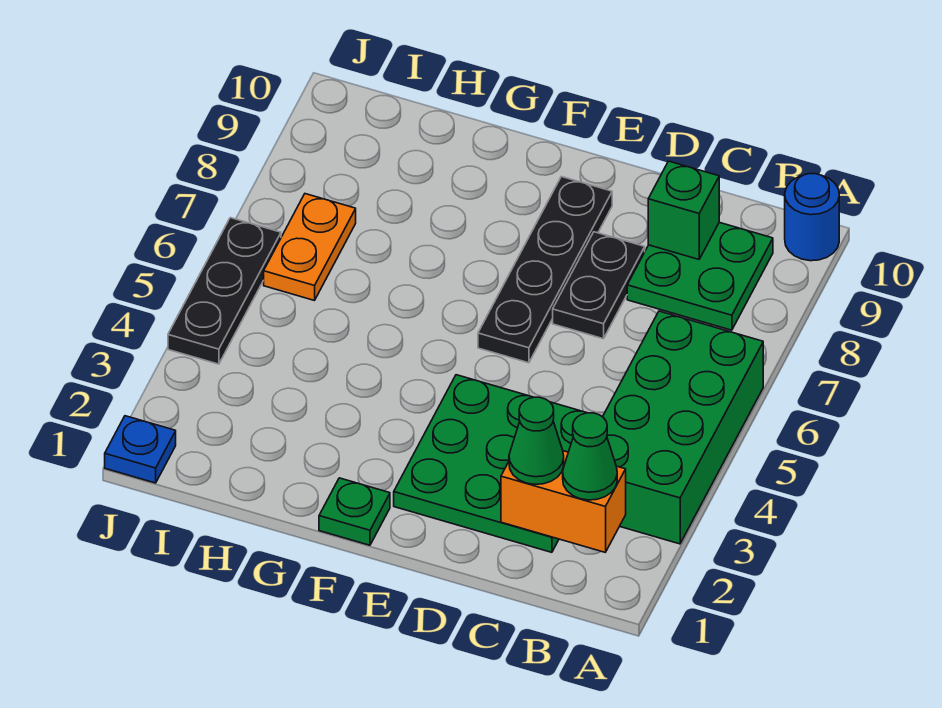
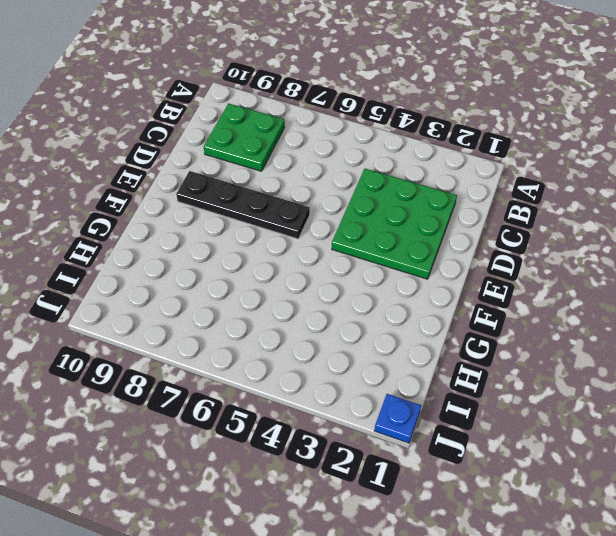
none -> green 2x4 brick [603,311,763,544]
none -> blue 1x1 round brick [785,174,839,261]
none -> black 1x2 plate [553,232,645,339]

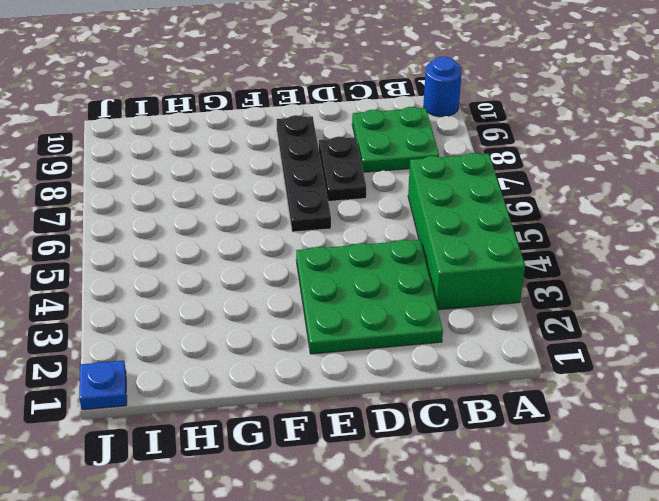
none -> green 1x1 plate [319,478,390,545]
none -> orange 1x2 plate [264,194,356,301]
none -> black 1x3 plate [168,218,281,364]

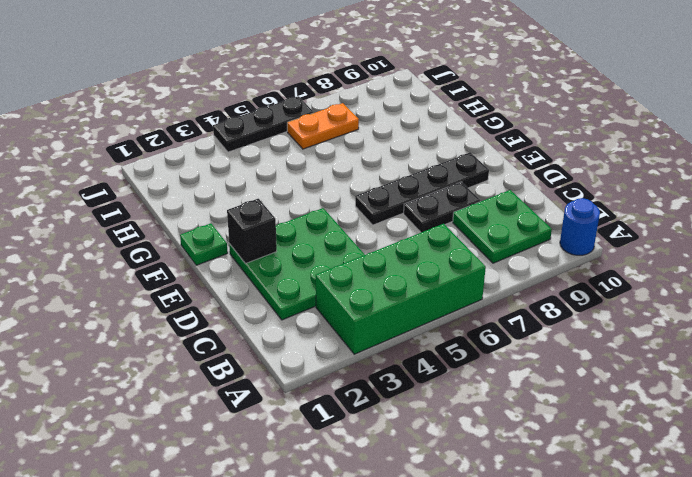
black 1x1 brick [227,199,277,264] -> none
none -> blue 1x1 plate [105,416,176,483]
none -> orange 1x2 brick [501,451,626,552]
none -> green 1x1 brick [648,161,719,259]

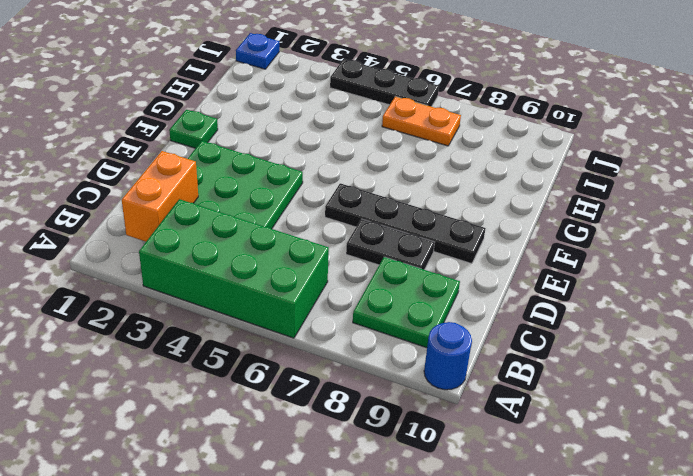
none -> green 1x1 brick [648,161,719,259]
none -> green 1x1 cone [563,413,617,500]
none -> green 1x1 cone [509,397,564,484]

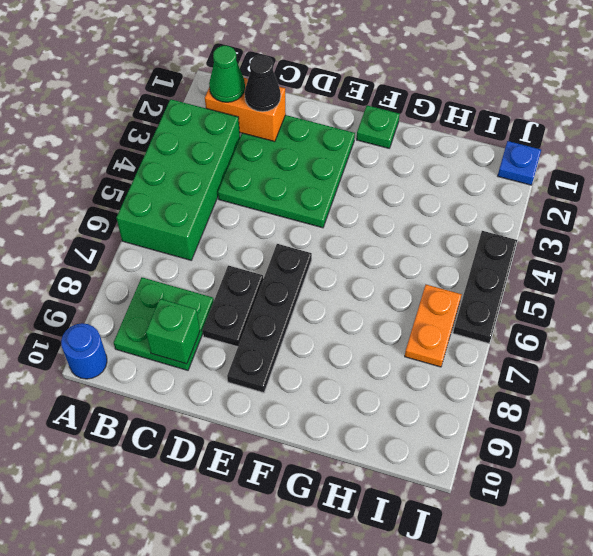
black 1x1 cone [245,55,281,112] -> green 1x1 cone [509,397,564,484]

